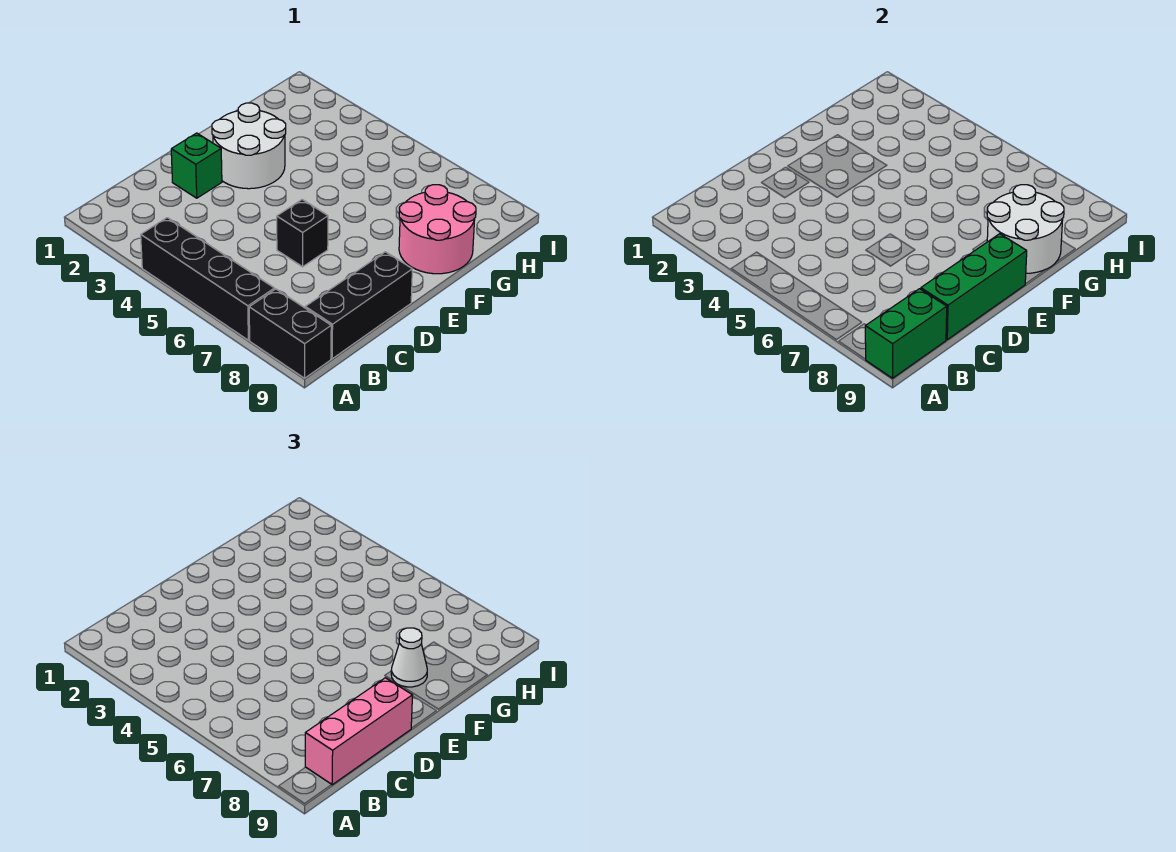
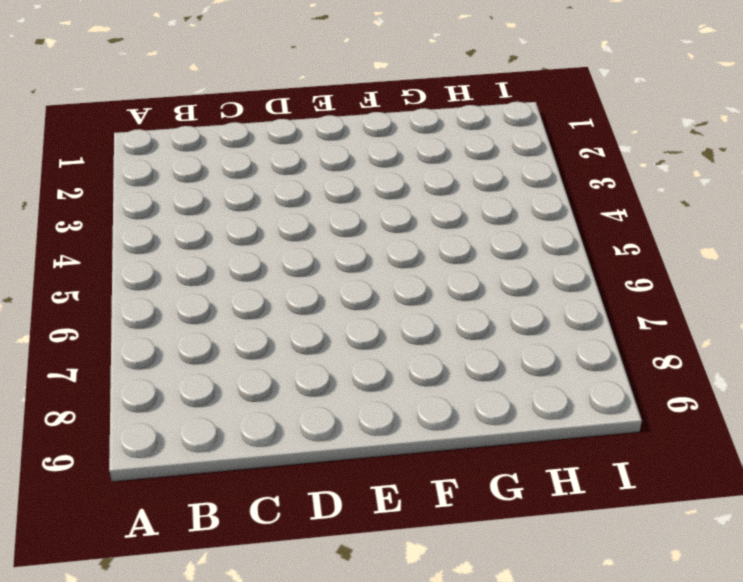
none -> black 1x4 brick [141,218,275,340]
none -> black 1x2 brick [249,289,331,378]
none -> black 1x3 brick [305,252,412,359]

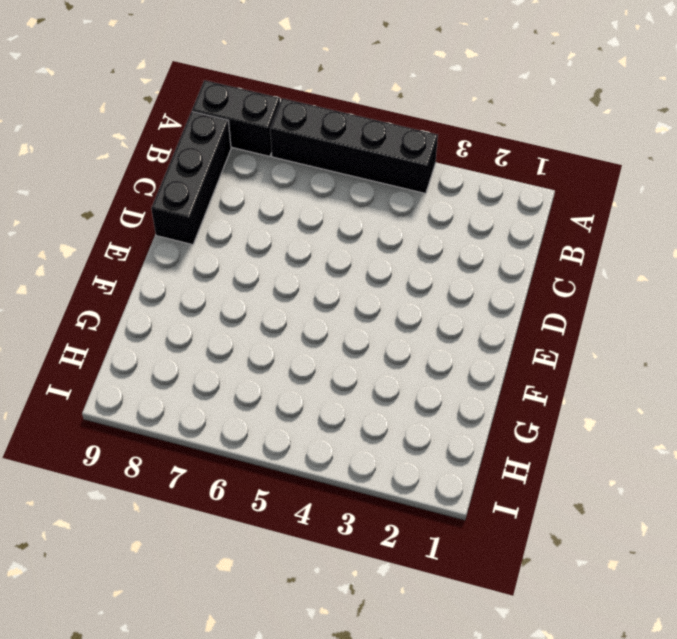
none -> green 1x1 brick [171,133,222,198]
none -> black 1x1 brick [277,200,328,267]
none -> white 2x2 round brick [212,103,286,189]

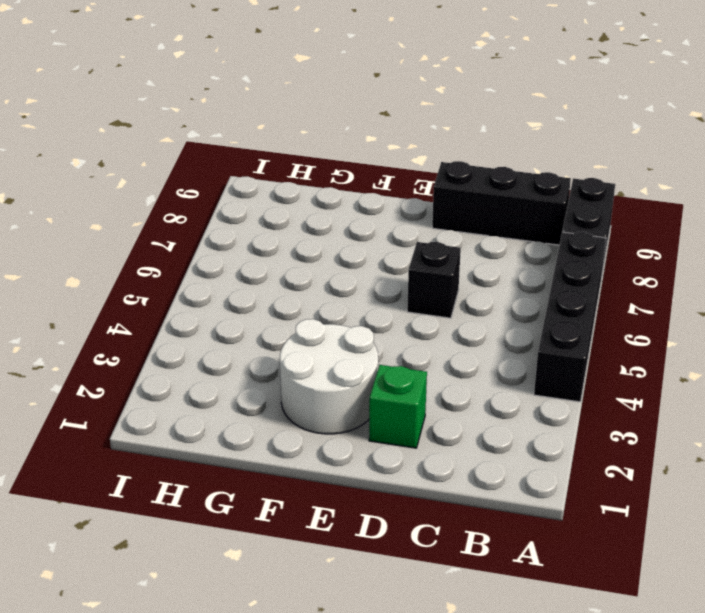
none -> pink 2x2 round brick [399,185,476,274]
none -> green 1x2 brick [865,289,947,378]
none -> green 1x3 brick [921,234,1027,340]

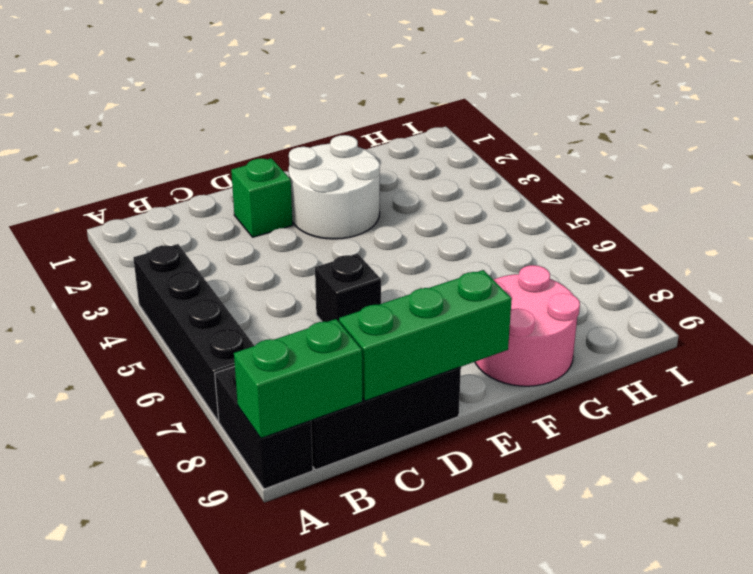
none -> white 2x2 round brick [987,185,1064,273]
none -> pink 1x3 brick [305,678,412,785]
none -> white 1x1 cone [391,628,427,687]

